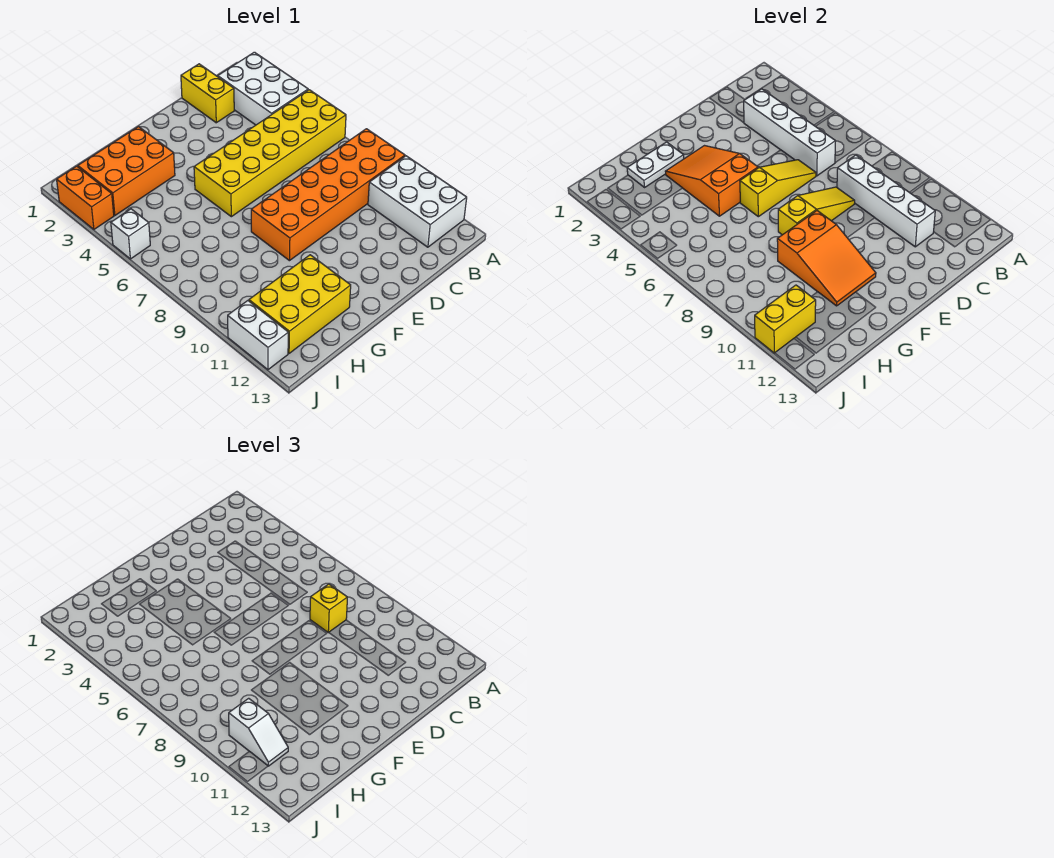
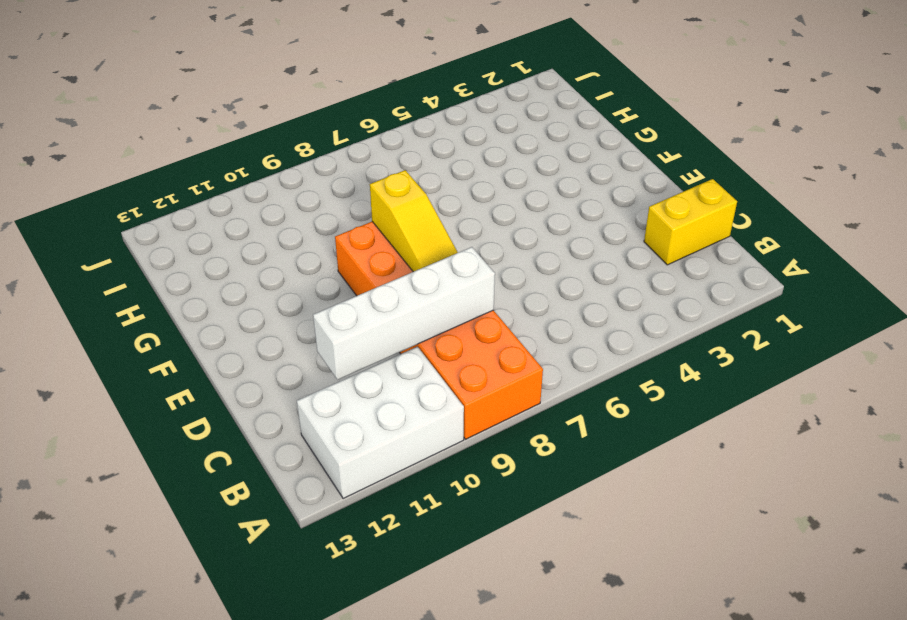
none -> white 2x3 brick [218,52,308,125]
none -> yellow 2x6 brick [194,90,346,217]
none -> orange 2x3 brick [78,127,175,215]

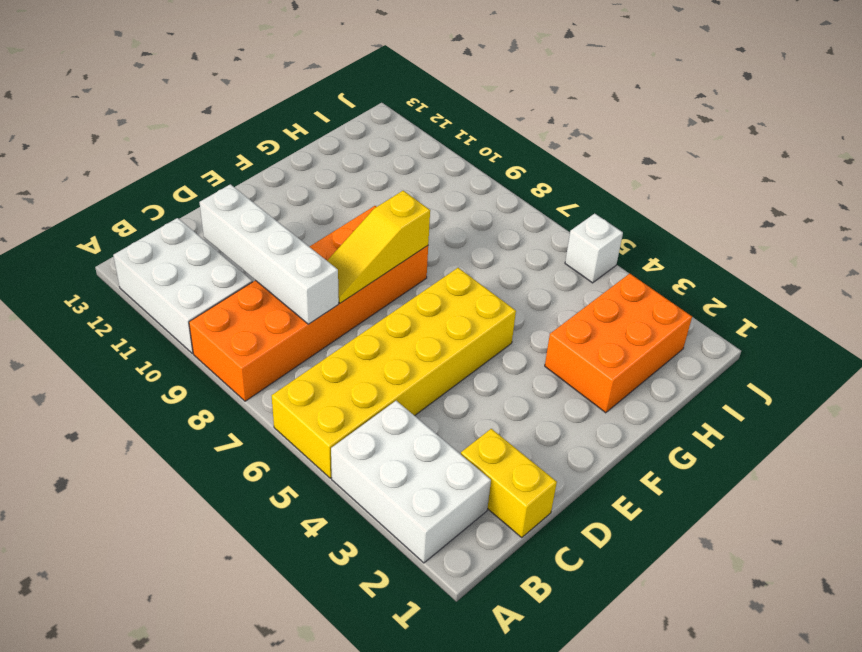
none -> yellow 2x3 brick [249,255,351,353]
none -> orange 1x2 brick [57,166,114,229]
none -> white 1x2 brick [228,301,288,370]

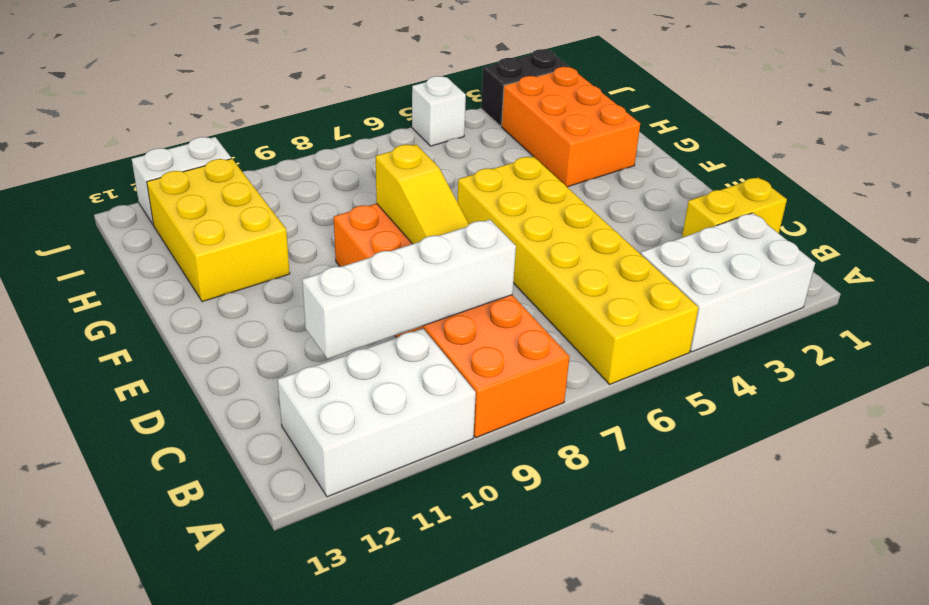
black 1x2 brick [481,49,569,126] -> orange 1x2 brick [57,166,114,229]
none -> white 1x4 brick [744,89,836,176]
none -> yellow 1x3 slope [740,160,816,217]
none -> orange 2x3 slope [665,146,758,216]

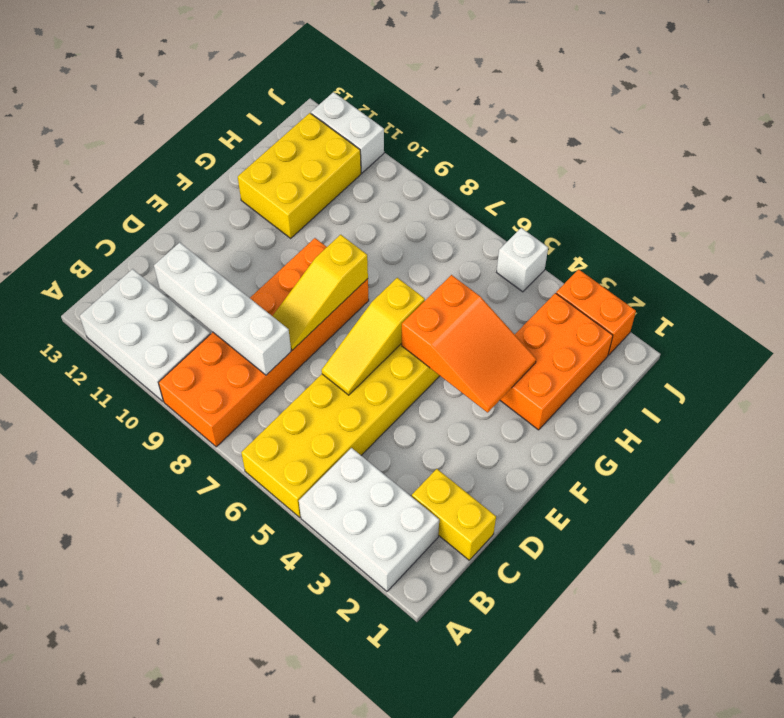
none -> white 1x4 brick [744,89,836,176]
none -> orange 2x3 slope [777,211,876,306]
none -> white 1x2 plate [627,142,684,187]

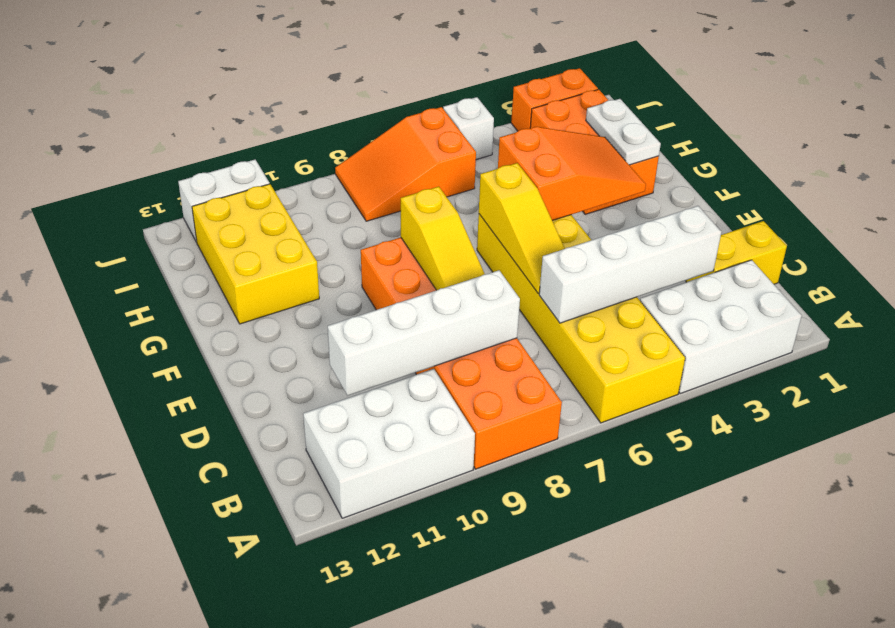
orange 2x3 slope [335,107,476,221] -> orange 2x3 slope moved to [777,211,876,306]
none -> yellow 1x2 brick [755,285,816,353]
none -> yellow 1x1 brick [310,584,348,633]
none -> white 1x2 slope [229,698,288,766]

